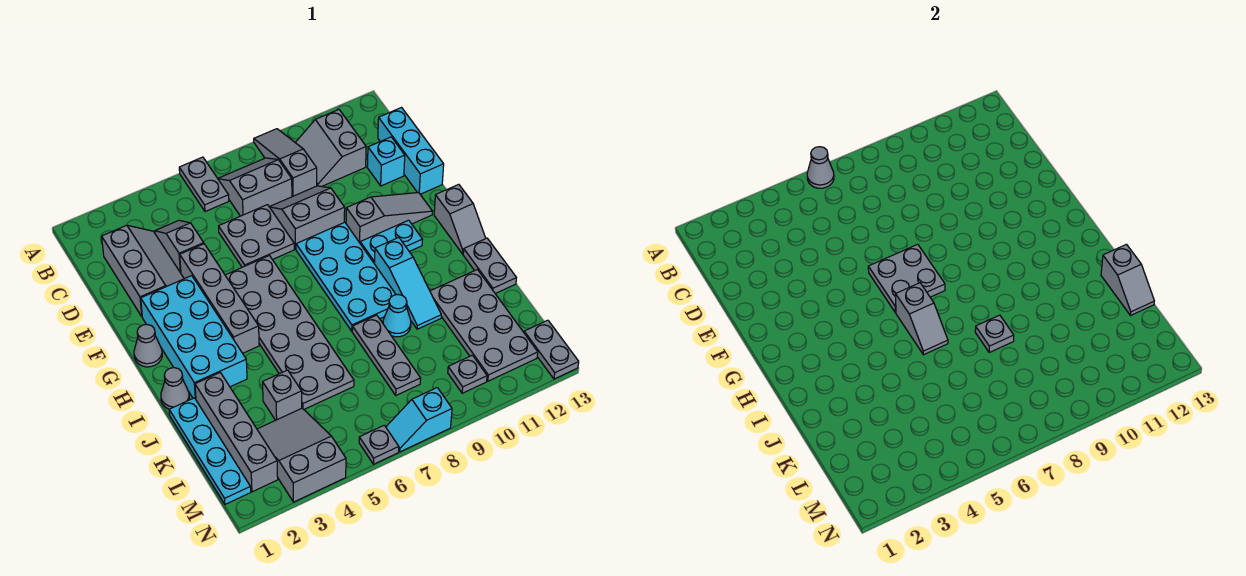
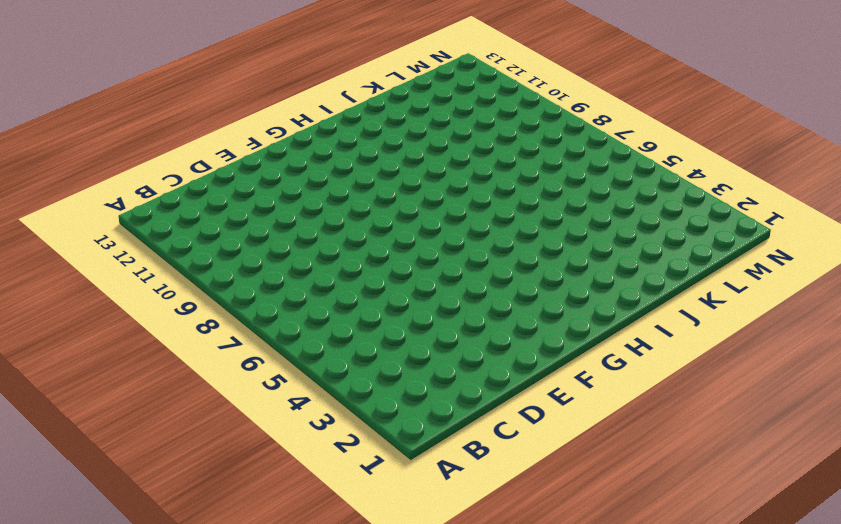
none -> grey 1x2 plate [179,157,229,212]
none -> grey 1x3 slope [254,129,317,197]
none -> grey 2x2 slope [218,158,292,216]
none -> grey 2x2 slope [295,110,366,186]

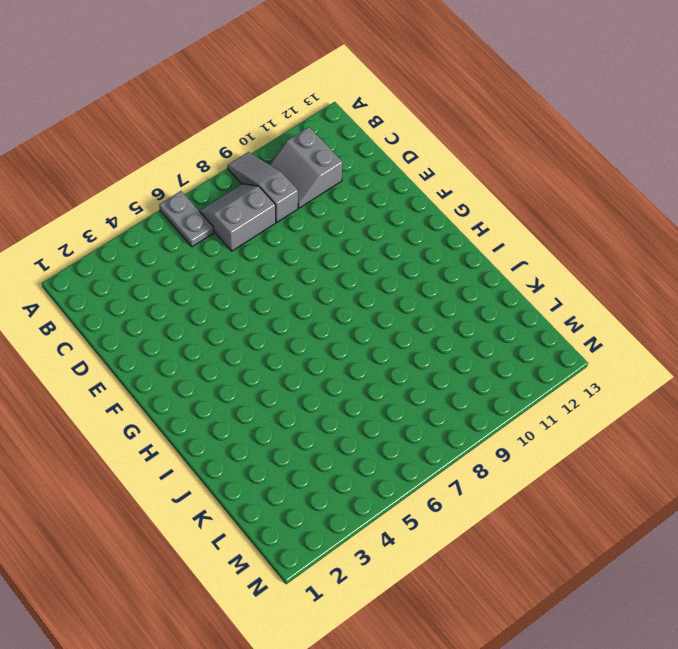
none -> grey 2x3 slope [102,225,184,317]
none -> grey 1x2 slope [155,220,204,273]
none -> cyan 1x3 brick [378,108,444,194]
none -> grey 2x2 plate [219,205,294,267]

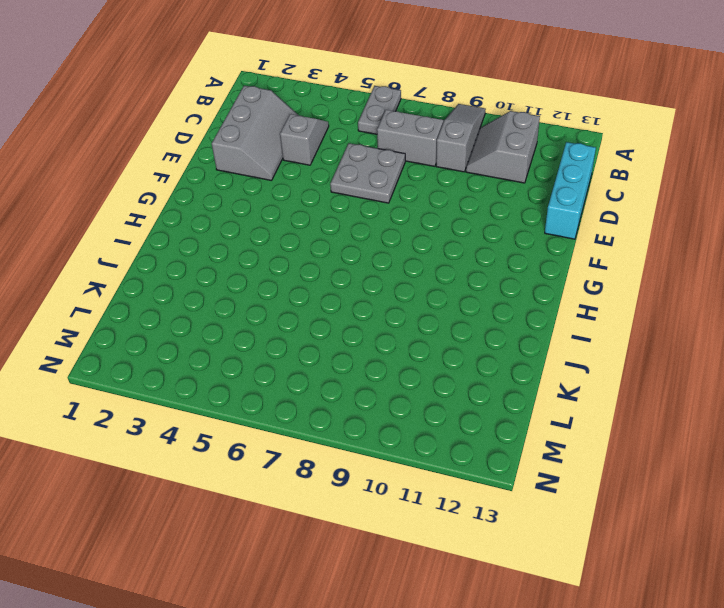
none -> grey 2x2 slope [270,186,345,249]
none -> cyan 1x1 brick [367,137,405,186]
none -> grey 1x4 brick [180,244,259,353]
none -> cyan 2x4 brick [141,276,247,399]

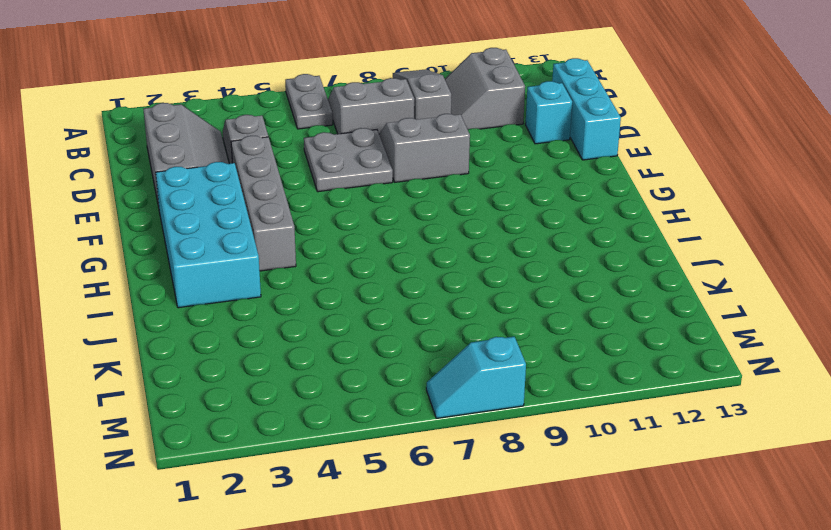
none -> grey 2x6 plate [225,256,354,409]
none -> cyan 2x4 plate [296,222,396,331]
none -> grey 1x3 slope [346,193,432,243]
none -> grey 1x1 cone [134,324,162,367]

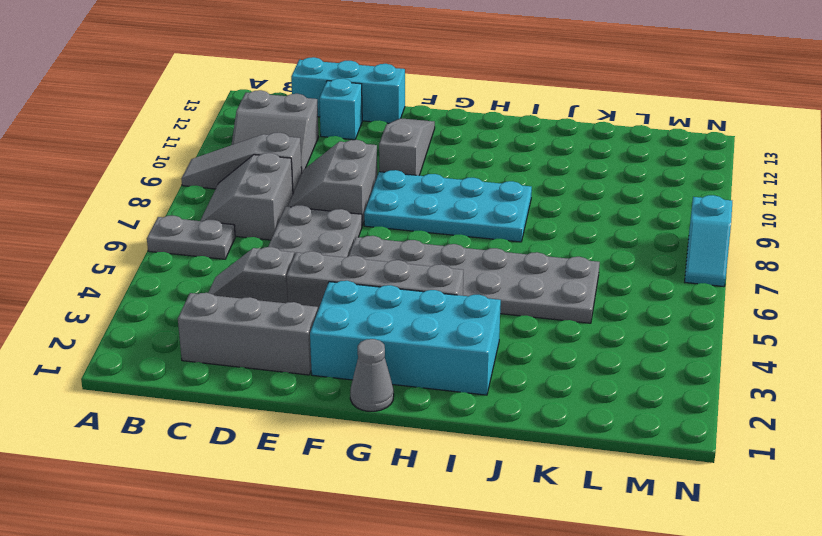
none -> cyan 1x2 plate [360,220,422,263]
none -> grey 1x2 slope [434,184,486,254]
none -> cyan 1x3 slope [374,238,441,329]
none -> grey 1x1 cone [161,368,189,409]

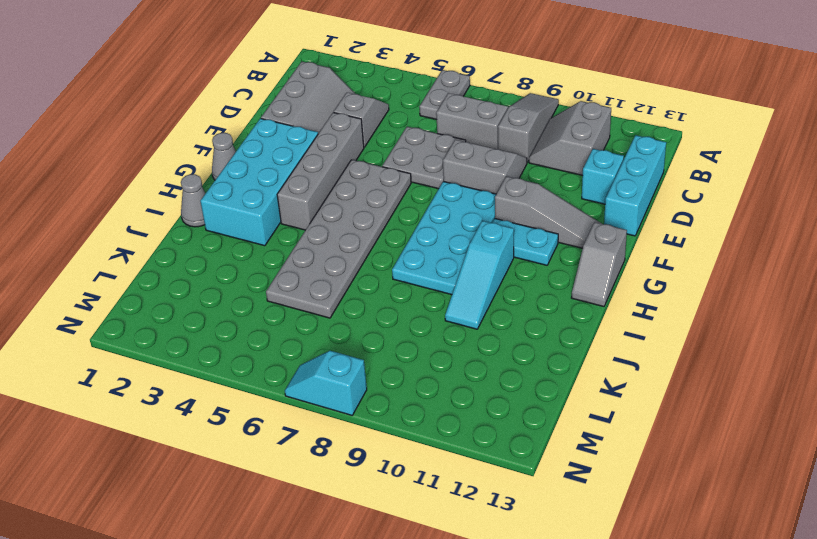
none -> grey 1x2 plate [463,238,516,294]
none -> cyan 1x4 plate [169,398,251,504]
none -> grey 1x4 brick [195,373,278,492]
none -> grey 1x3 plate [352,315,421,395]

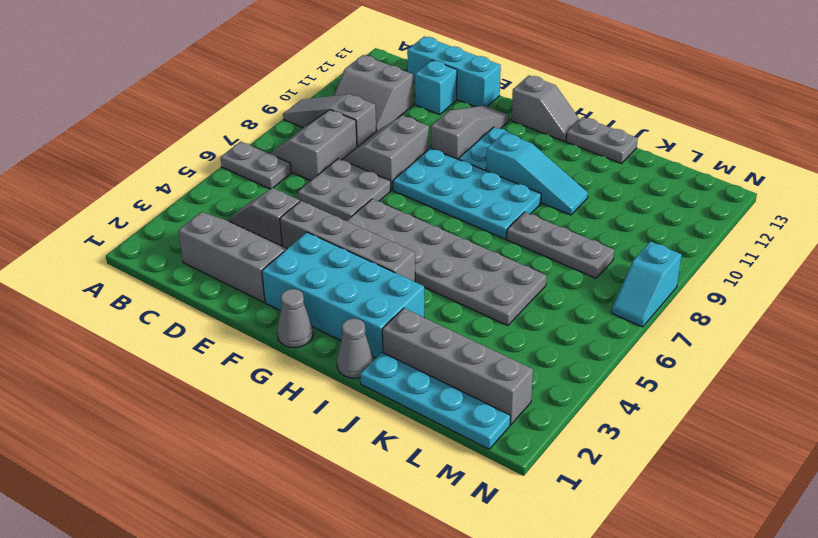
none -> cyan 1x1 cone [383,295,411,337]
none -> grey 2x4 plate [430,270,538,381]
none -> grey 1x1 brick [263,370,302,420]
none -> grey 2x3 slope [257,408,346,502]

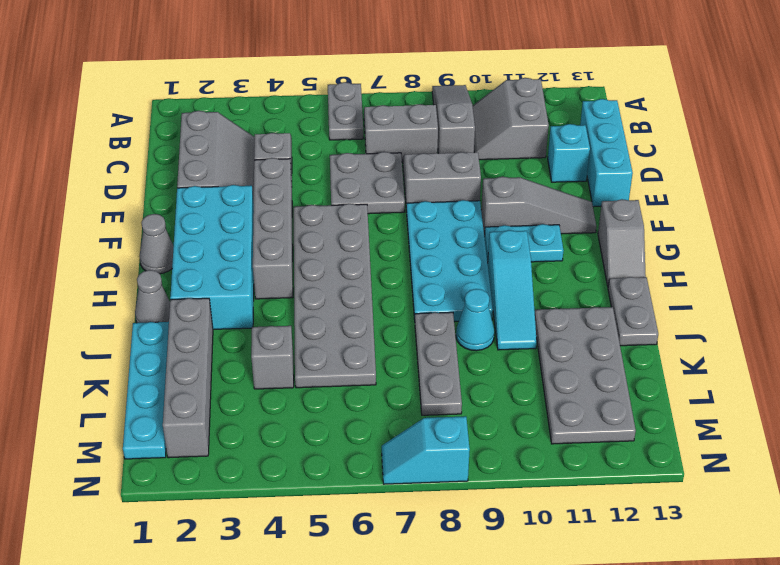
none -> grey 2x3 slope [257,408,346,502]
none -> grey 1x1 plate [448,355,487,393]
none -> grey 1x2 plate [524,320,579,379]
none -> grey 1x1 plate [359,425,399,464]

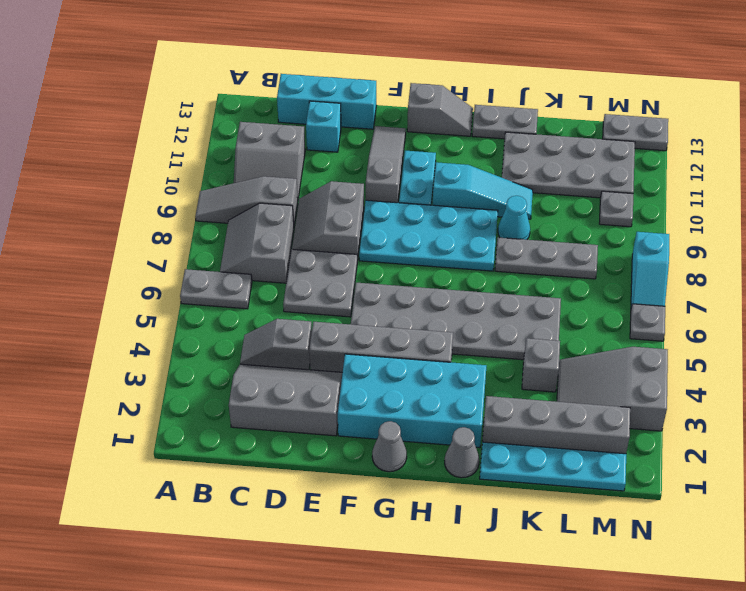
none -> grey 1x1 cone [807,147,834,188]
none -> grey 2x2 plate [868,244,945,313]
none -> grey 1x2 slope [896,283,948,355]
none -> grey 1x1 plate [975,315,1014,352]

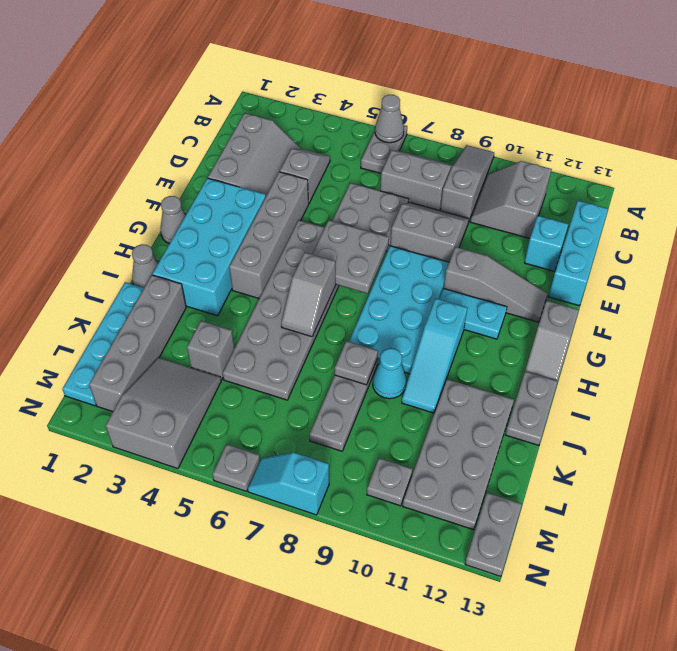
none -> grey 1x2 slope [1101,244,1154,315]

